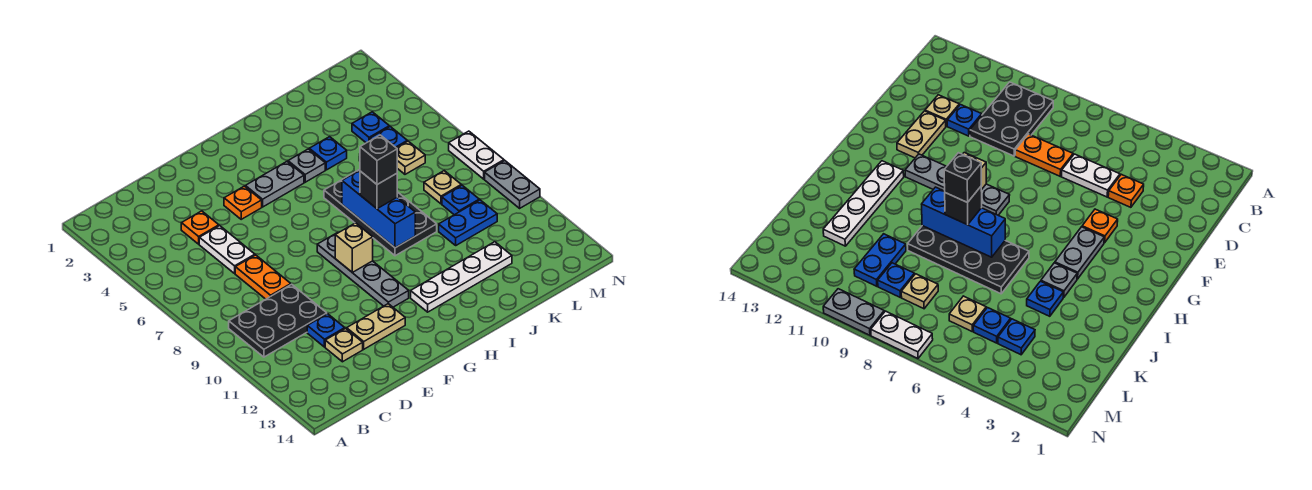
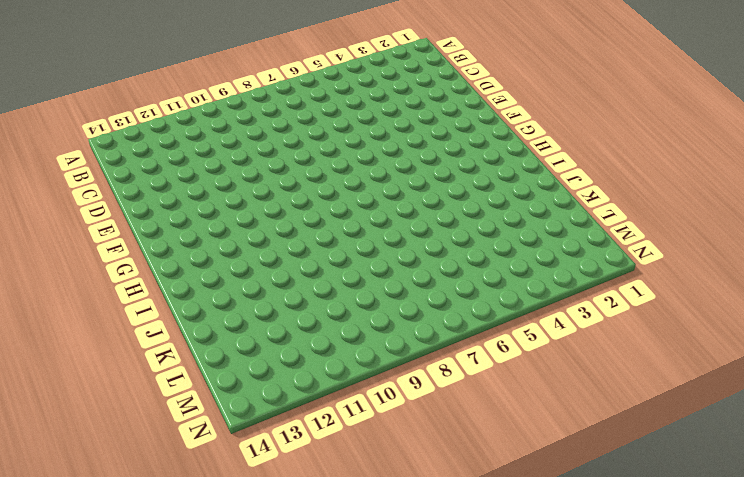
none -> black 2x3 plate [229,284,327,357]
none -> orange 1x1 plate [181,211,219,244]
none -> white 1x2 plate [199,226,255,273]

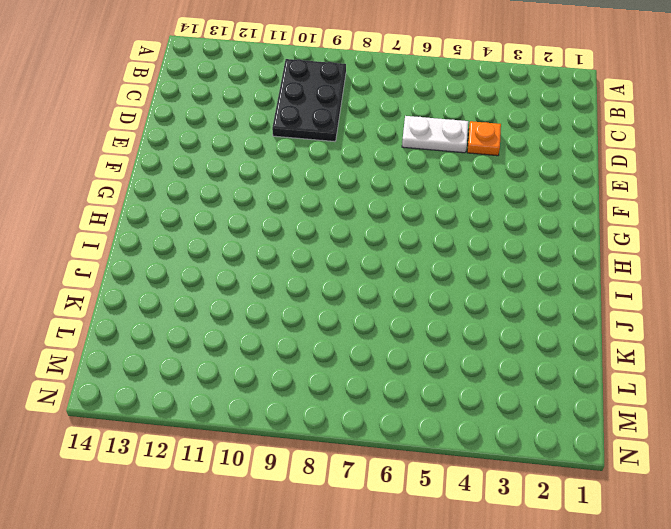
none -> orange 1x2 plate [235,255,291,299]
none -> blue 1x1 plate [307,314,345,347]
none -> tan 1x1 plate [325,328,363,362]

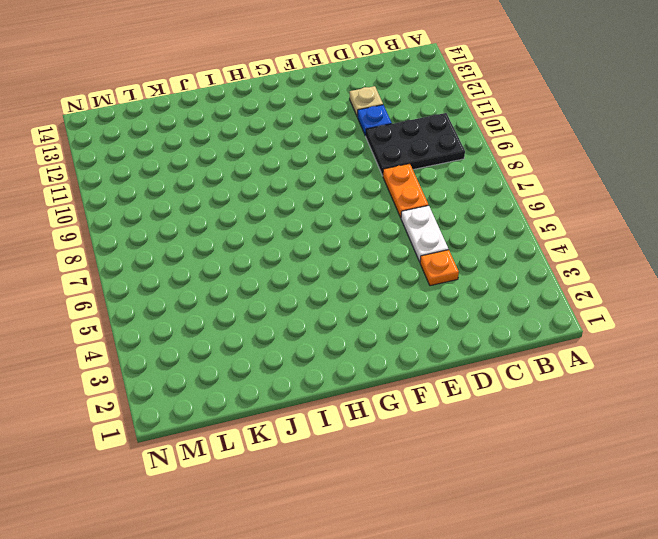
none -> tan 1x2 plate [347,304,405,349]
none -> orange 1x1 plate [224,186,262,219]
none -> grey 1x2 plate [245,162,304,207]

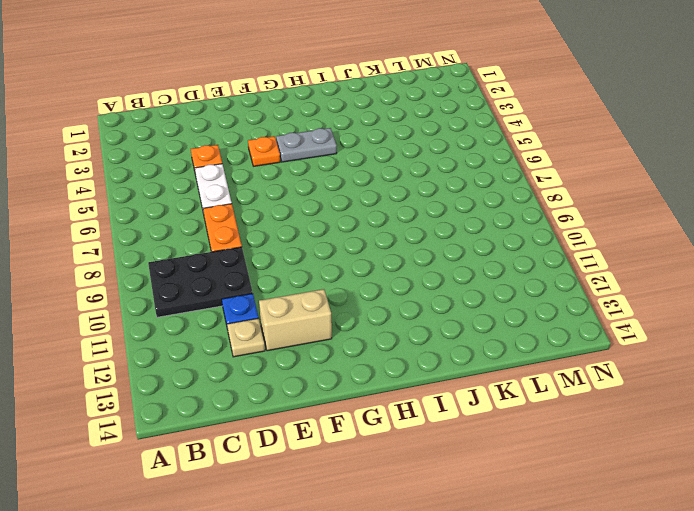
tan 1x2 brick [259,289,332,351] -> tan 1x2 plate [347,304,405,349]
none -> grey 1x4 plate [317,233,409,307]
none -> white 1x4 plate [411,242,512,312]
none -> grey 1x1 plate [288,149,325,182]

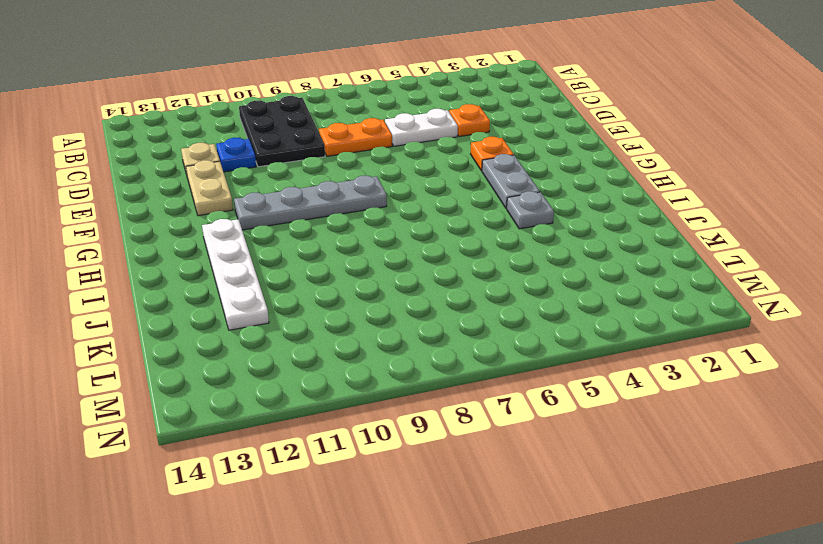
none -> black 2x4 plate [324,170,437,256]
none -> blue 1x1 plate [309,137,347,170]
none -> blue 1x2 plate [439,200,497,245]

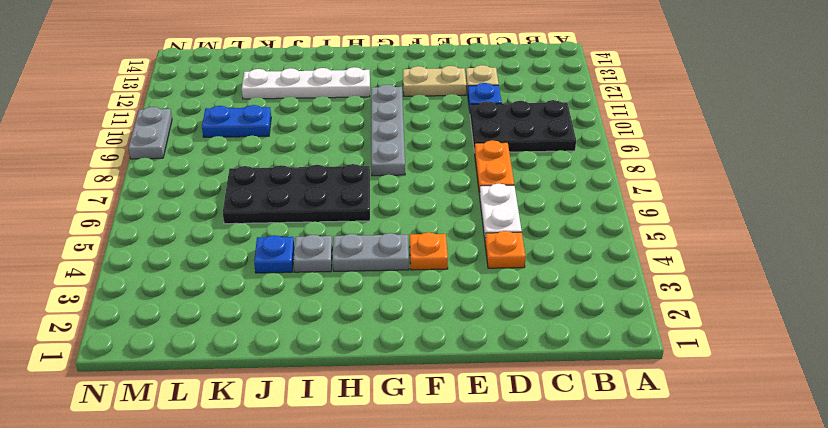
black 2x4 plate [223,164,370,224] -> black 2x4 plate turned to [324,170,437,256]
none -> blue 1x1 plate [352,112,389,143]
none -> blue 1x1 plate [370,127,407,148]
none -> tan 1x1 plate [397,141,425,174]

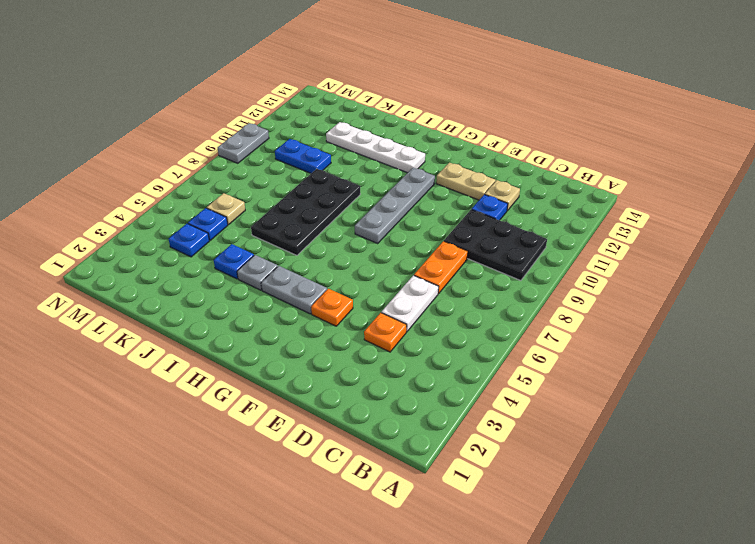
none -> tan 1x1 plate [424,171,461,204]
none -> blue 1x1 plate [442,185,479,215]
none -> white 1x2 plate [449,131,504,179]

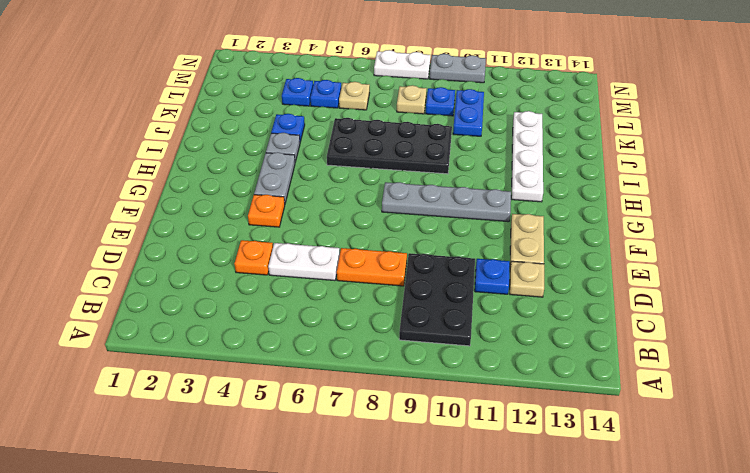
none -> tan 1x1 brick [335,223,373,272]
none -> blue 1x3 brick [342,170,415,248]
none -> black 1x1 brick [360,171,397,209]

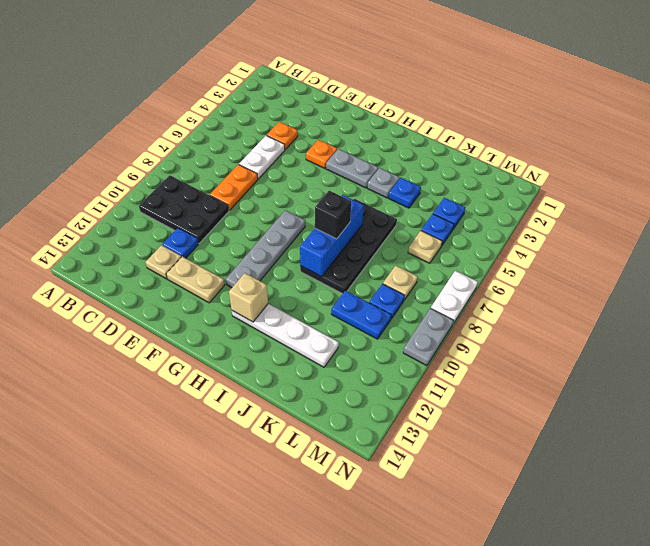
tan 1x1 brick [229,273,268,322] -> tan 1x1 brick moved to [335,223,373,272]
none -> black 1x1 brick [360,135,397,185]

